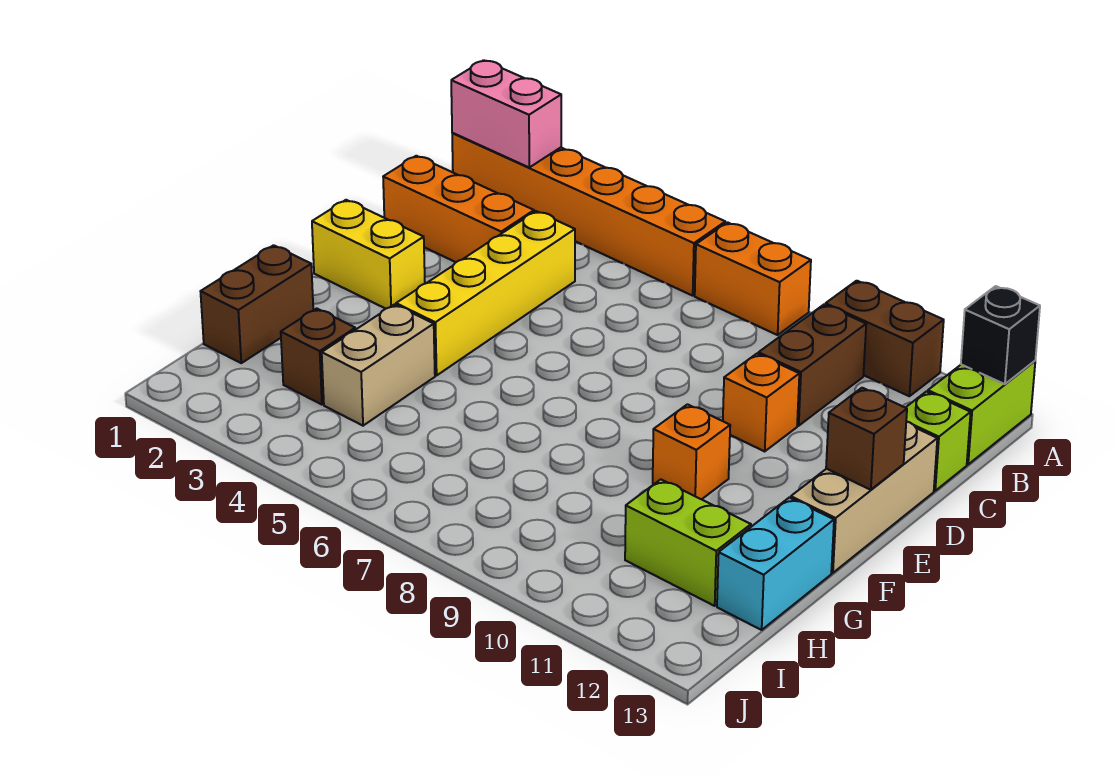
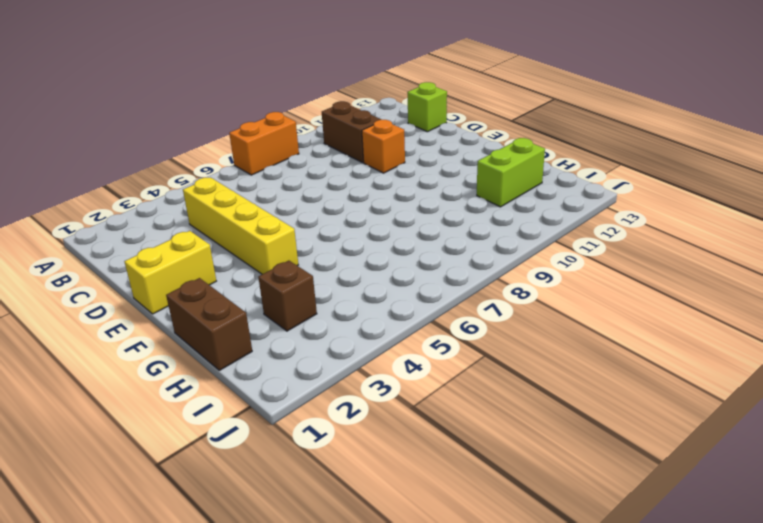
none -> orange 1x6 brick [452,133,725,296]
none -> brown 1x2 brick [826,281,944,396]
none -> lime 1x2 brick [928,361,1035,464]

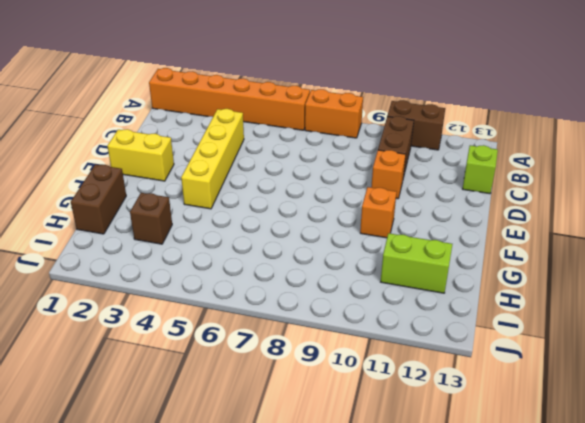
none -> lime 1x2 brick [928,361,1035,464]
none -> orange 1x3 brick [383,156,534,262]
none -> tan 1x3 brick [791,421,937,573]

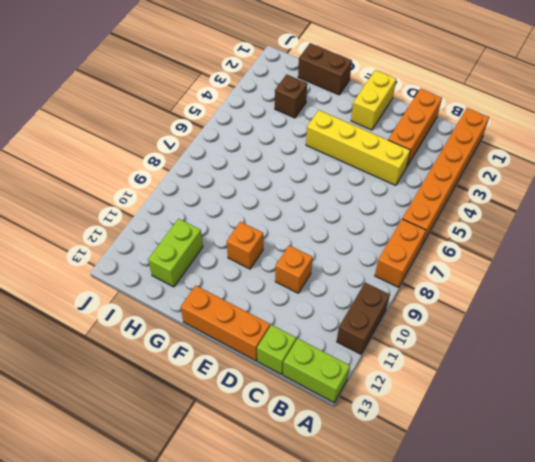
orange 1x3 brick [181,285,270,361] -> tan 1x3 brick [791,421,937,573]
none -> brown 1x2 brick [758,305,866,426]
none -> tan 1x2 brick [322,304,435,426]
none -> cyan 1x2 brick [717,498,834,630]

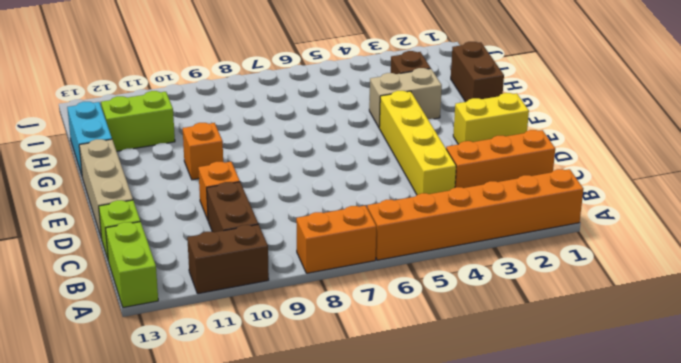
tan 1x2 brick [369,68,442,127] -> tan 1x2 brick turned to [322,304,435,426]
none -> pink 1x2 brick [451,60,561,167]
none -> black 1x1 brick [961,286,1040,384]
none -> brown 1x1 brick [826,388,907,490]

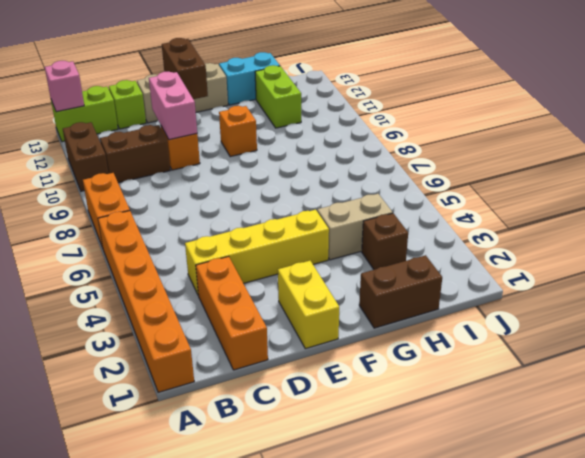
pink 1x1 brick [45,61,84,112] -> black 1x1 brick [961,286,1040,384]
pink 1x2 brick [149,72,197,140] -> pink 1x2 brick moved to [451,60,561,167]
brown 1x2 brick [162,38,208,99] -> brown 1x1 brick [826,388,907,490]

